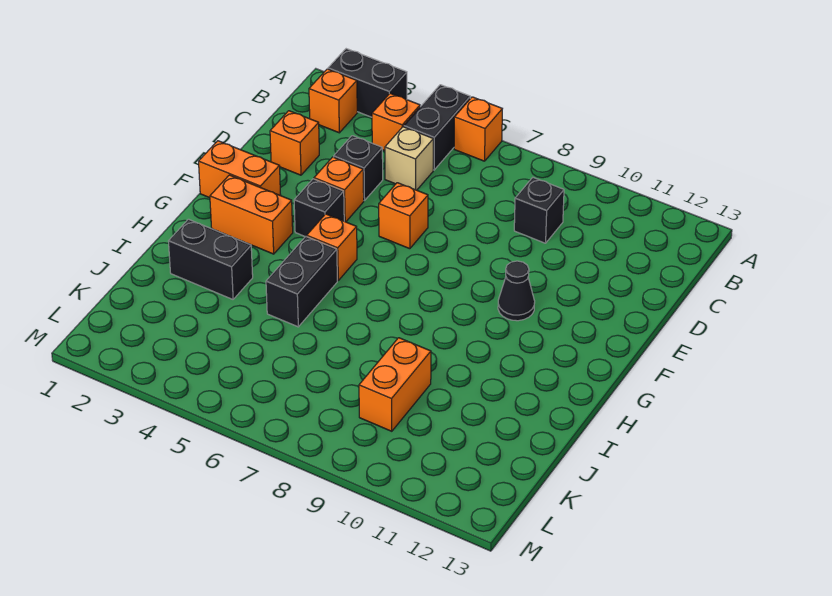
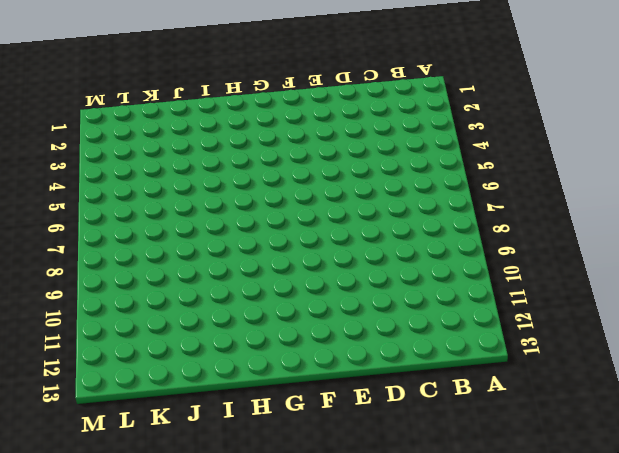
none -> black 1x2 brick [328,49,407,117]
none -> black 1x2 brick [404,85,470,170]
none -> orange 1x1 brick [454,97,502,161]

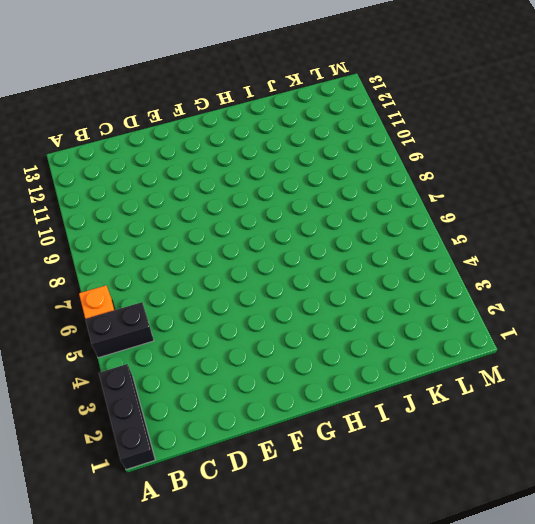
black 1x3 brick [99,364,155,470] -> black 1x2 brick [328,49,407,117]
none -> orange 1x1 brick [309,69,357,133]
none -> orange 1x1 brick [372,93,420,151]
none -> tan 1x1 brick [385,127,433,190]

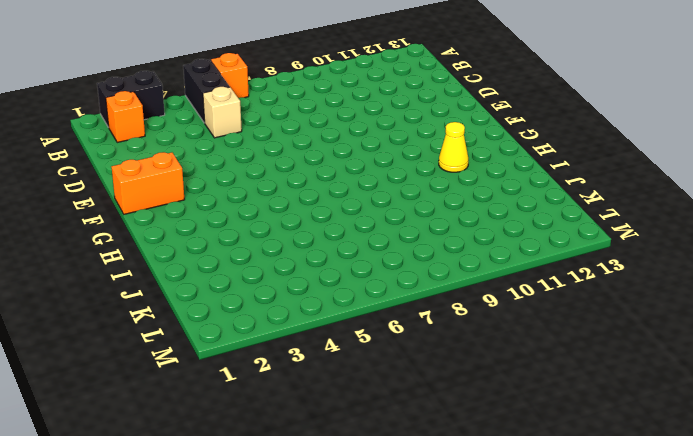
yellow 1x1 cone [439,122,468,172] -> none
none -> orange 1x1 brick [372,93,420,151]
none -> black 1x1 brick [514,178,564,243]
none -> orange 1x1 brick [270,111,319,175]

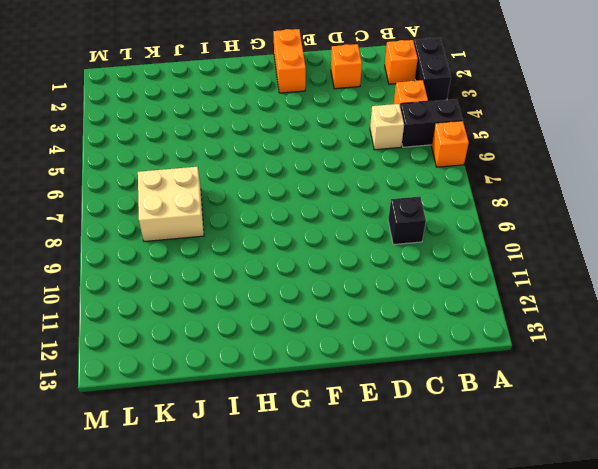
tan 2x2 brick [138,167,204,241] -> none
none -> black 1x1 brick [334,136,383,201]
none -> orange 1x1 brick [314,157,364,222]
none -> orange 1x1 brick [379,183,428,249]

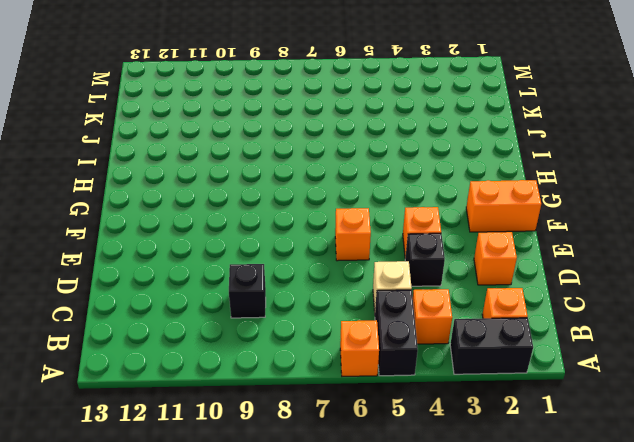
none -> black 1x1 brick [294,179,344,237]
none -> black 1x1 cone [498,261,535,321]
none -> orange 1x2 brick [210,175,293,254]

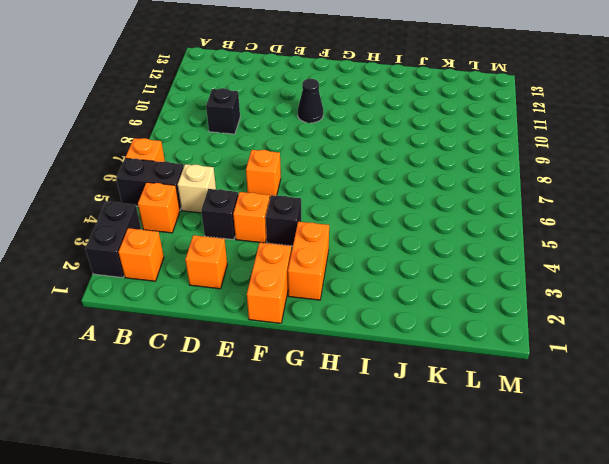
none -> orange 1x1 brick [307,214,357,280]
none -> black 1x2 brick [266,237,337,327]
none -> black 1x2 brick [169,219,253,299]

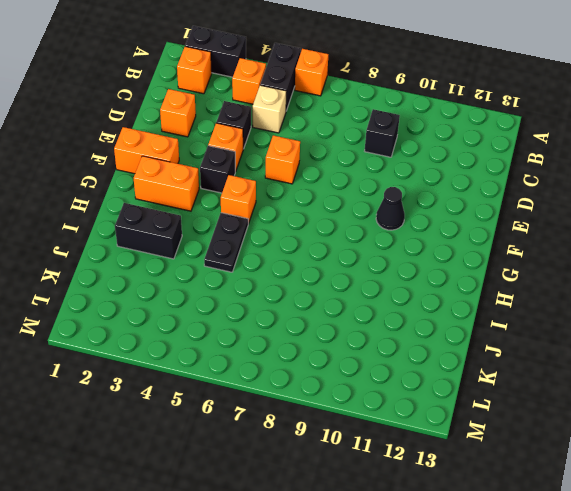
black 1x2 plate [204,213,248,272] -> black 1x2 brick [266,237,337,327]
none -> orange 1x2 brick [359,338,431,431]

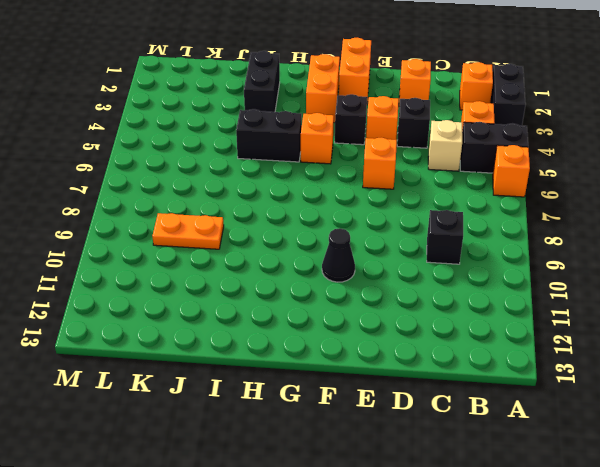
orange 1x2 plate [152,213,224,249] -> orange 1x2 brick [359,338,431,431]

